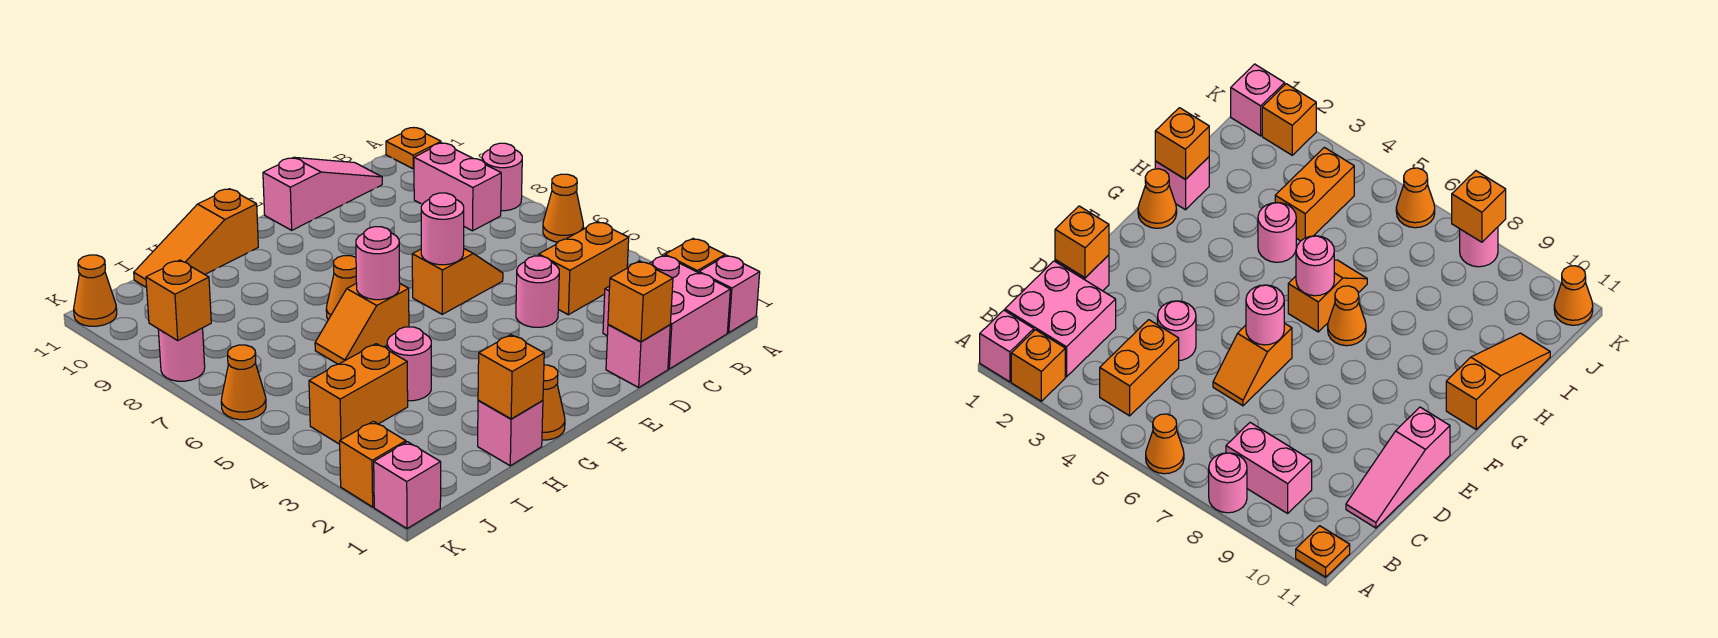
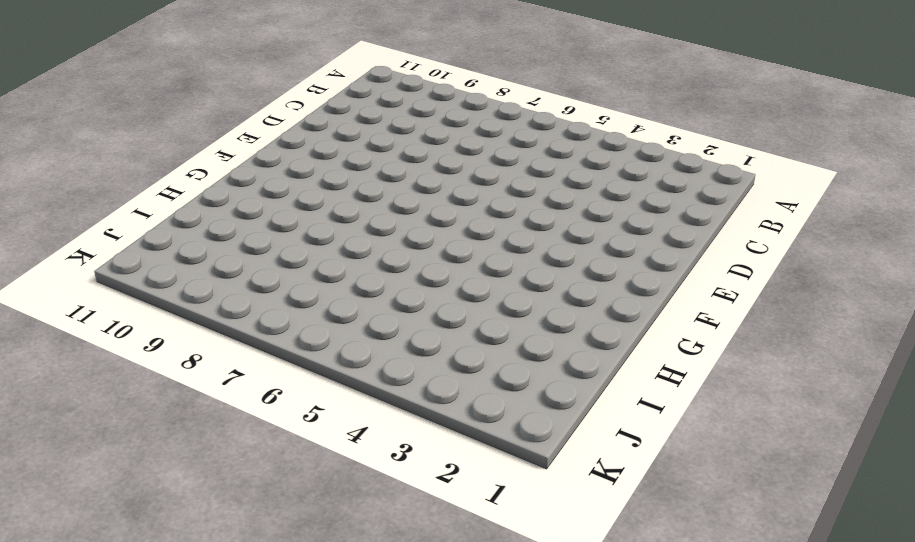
none -> pink 1x1 brick [699,255,760,333]
none -> orange 1x1 brick [665,239,725,273]
none -> orange 1x1 cone [543,174,583,242]

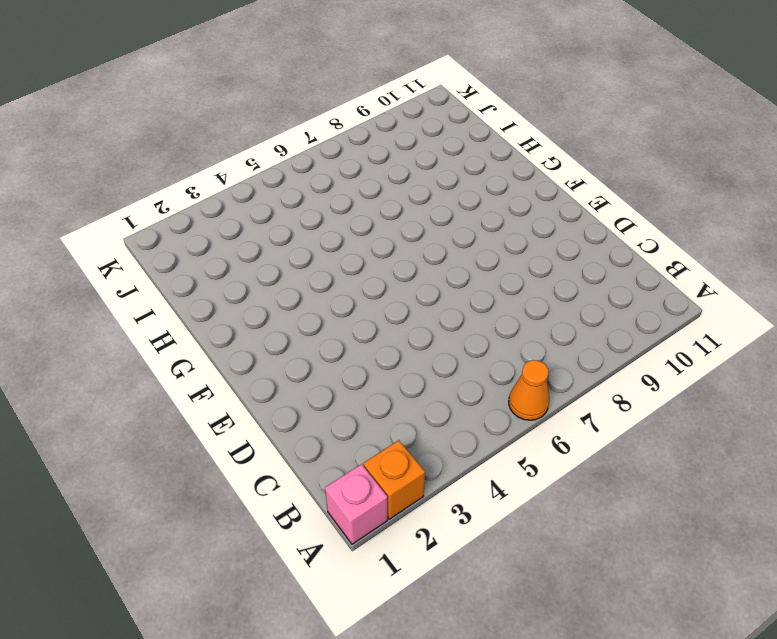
none -> pink 1x1 round brick [482,143,522,211]
none -> orange 1x1 plate [386,128,441,169]
none -> pink 2x2 brick [603,255,730,369]

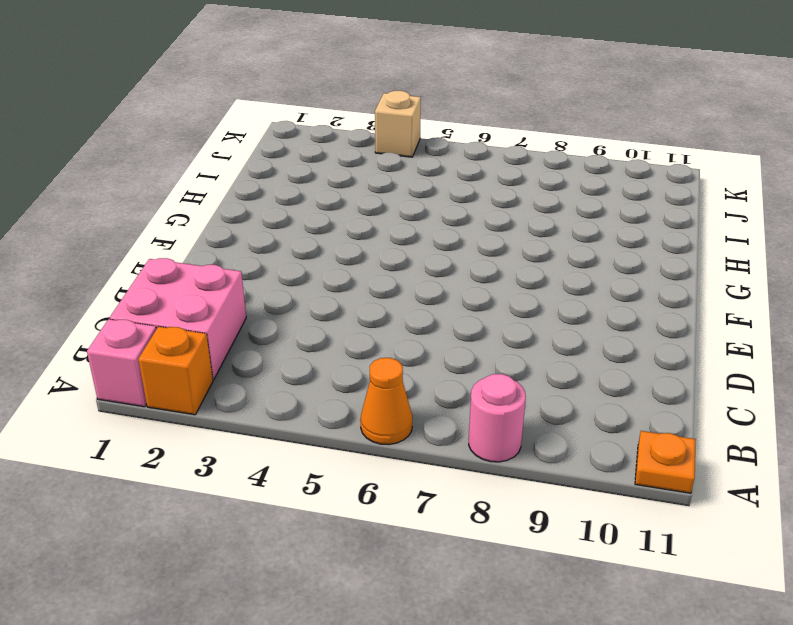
tan 1x1 brick [375,91,421,157] -> none
none -> orange 1x2 brick [539,222,629,315]
none -> pink 1x2 brick [414,143,501,231]
none -> pink 1x3 slope [263,157,382,230]

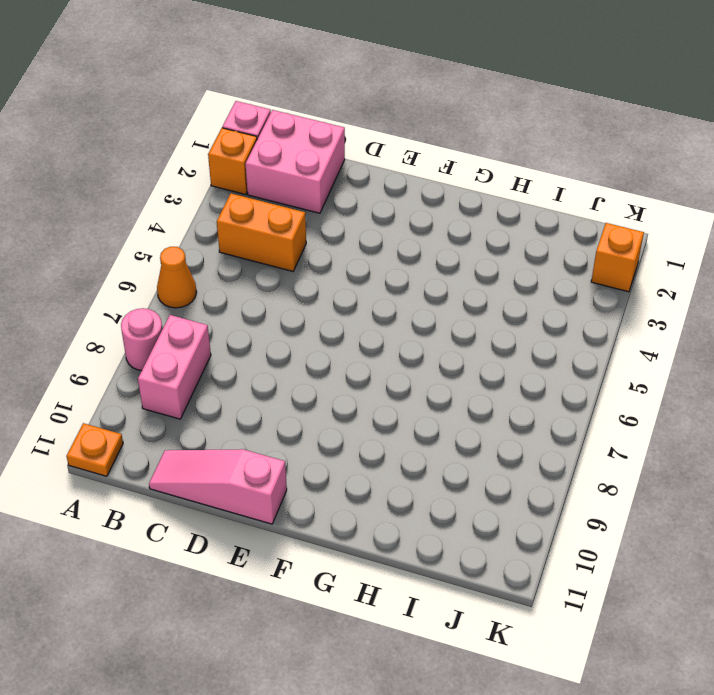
none -> pink 1x1 brick [606,325,670,388]
none -> pink 1x1 round brick [516,256,559,327]
none -> orange 1x2 slope [412,249,503,314]

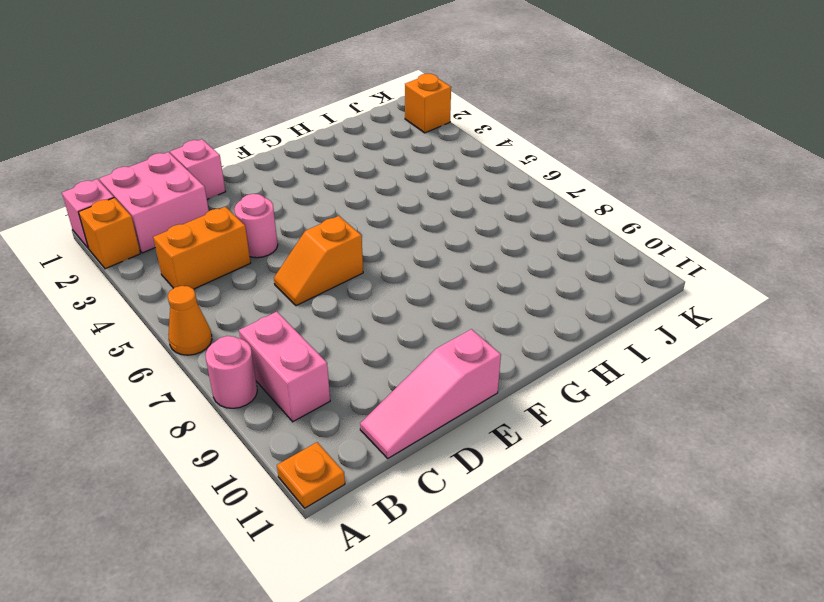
none -> orange 1x1 cone [542,365,565,440]
none -> orange 1x2 slope [315,283,409,364]
none -> orange 1x1 cone [326,256,356,320]

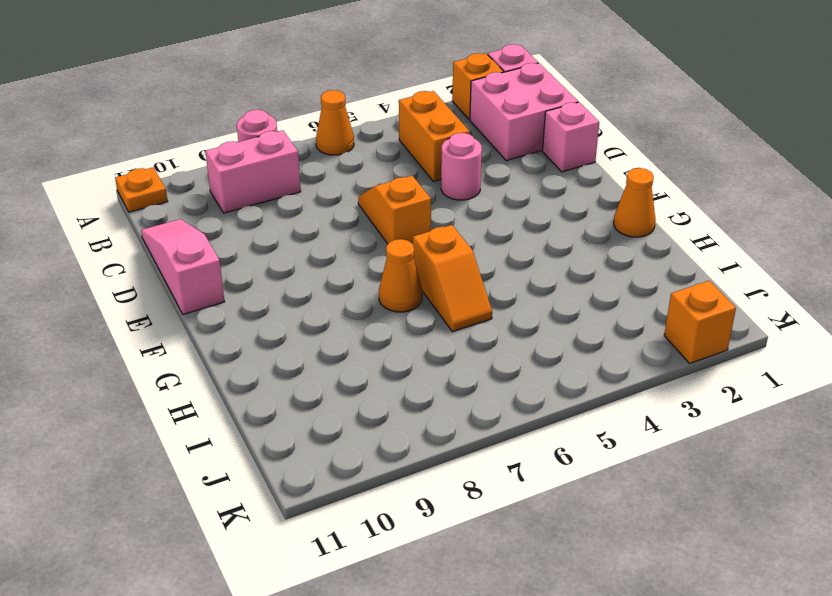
none -> orange 1x3 slope [134,189,258,288]
none -> pink 1x1 brick [478,400,543,466]
none -> pink 1x1 round brick [387,327,431,401]

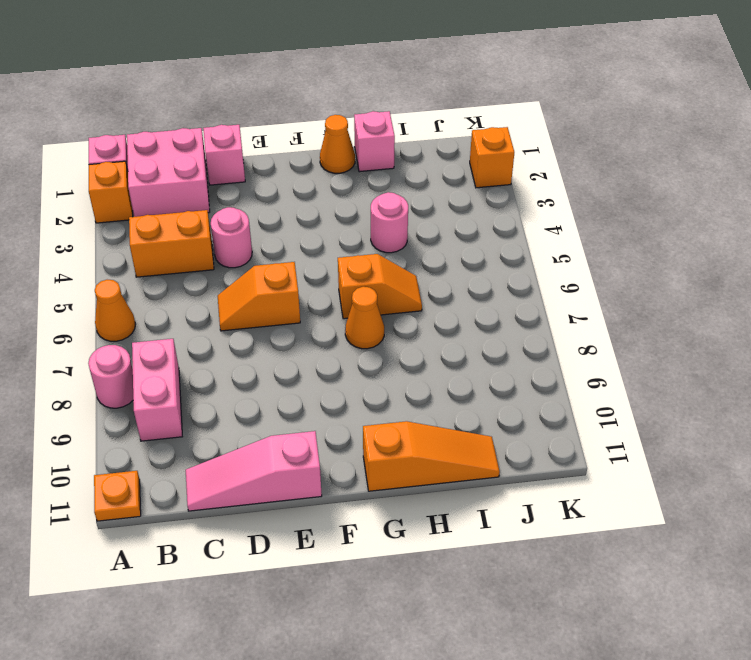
none -> orange 1x2 brick [309,344,408,444]
none -> pink 1x1 brick [374,442,441,529]
none -> orange 1x1 cone [221,345,266,420]

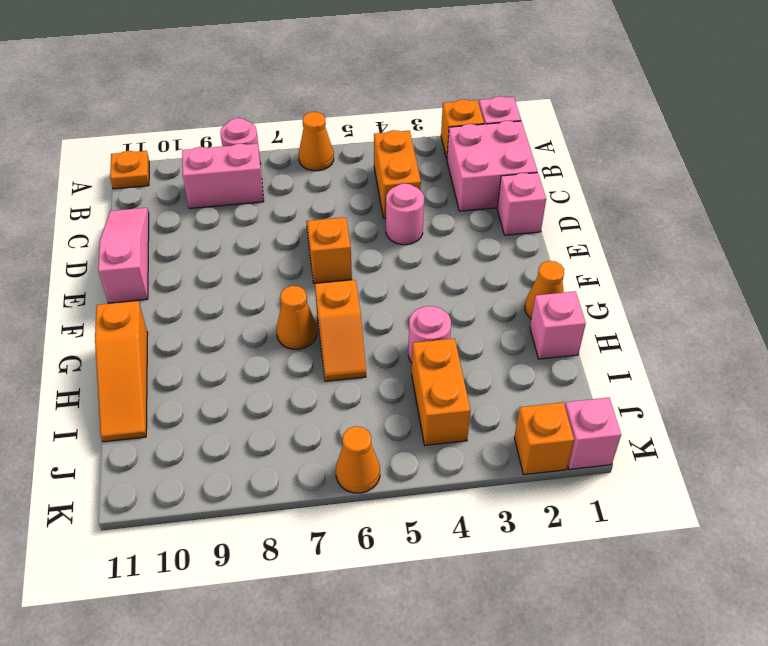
none -> pink 1x1 round brick [158,328,205,381]
none -> orange 1x1 cone [74,255,117,326]
none -> orange 1x1 brick [608,261,673,342]

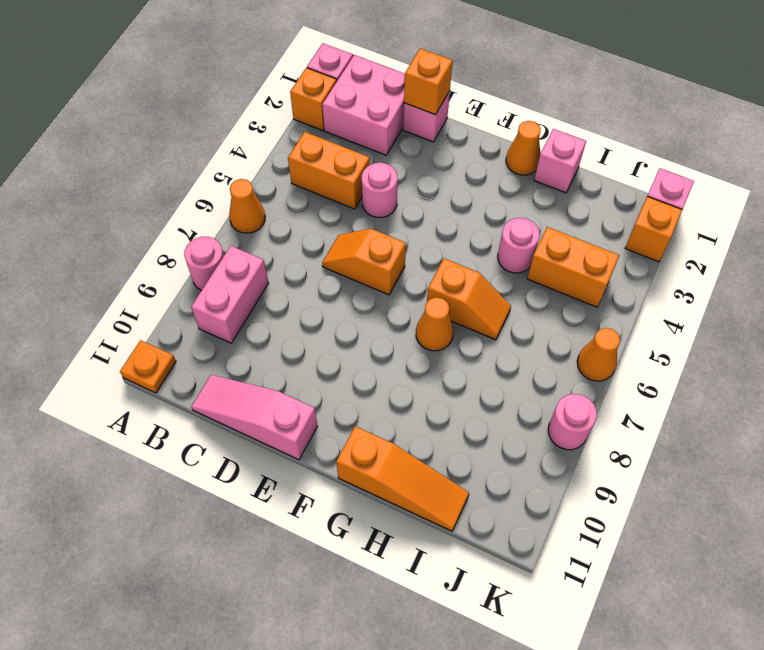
none -> orange 1x1 cone [74,255,117,326]
none -> pink 1x1 round brick [421,193,464,265]
none -> pink 1x1 round brick [356,227,400,300]

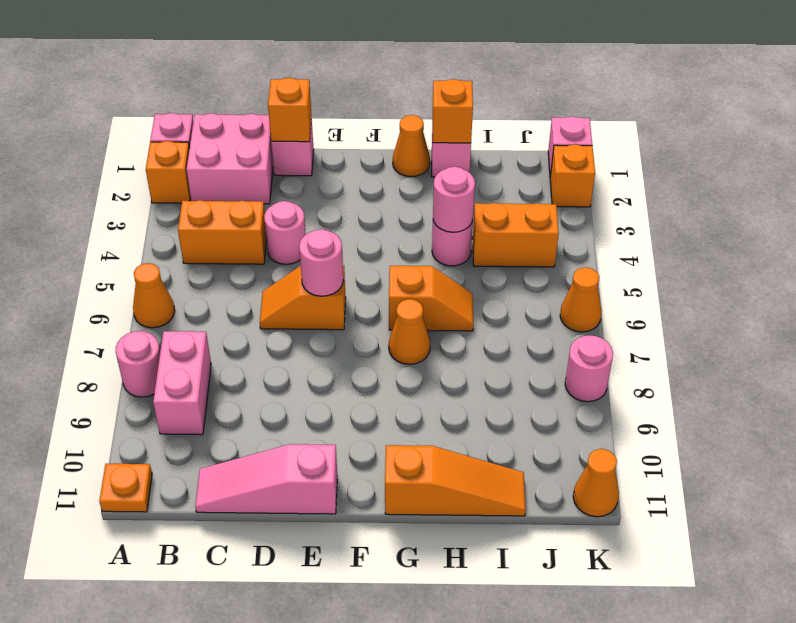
pink 1x1 round brick [433,167,475,232] -> pink 1x1 round brick moved to [356,227,400,300]
none -> orange 1x1 brick [146,260,211,340]

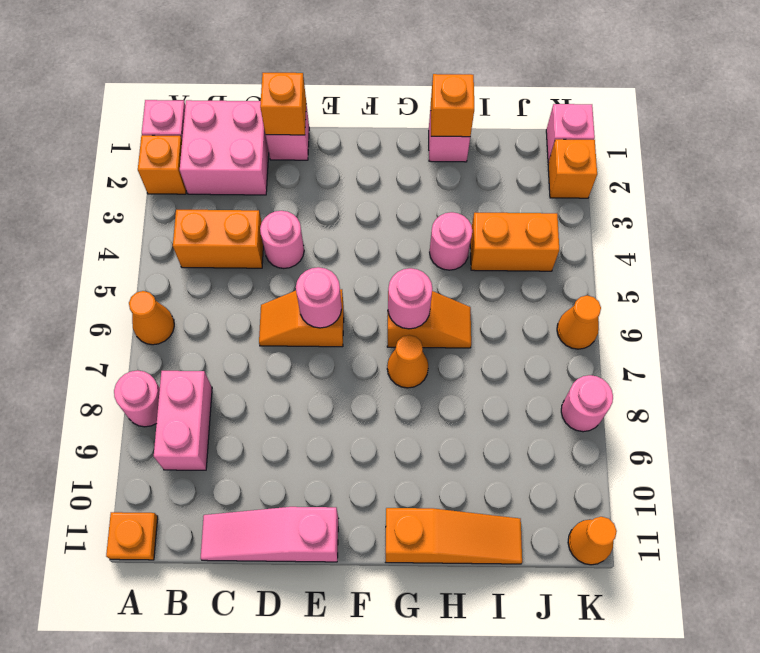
none -> orange 1x1 cone [542,365,565,440]
none -> orange 1x1 brick [146,260,211,340]

